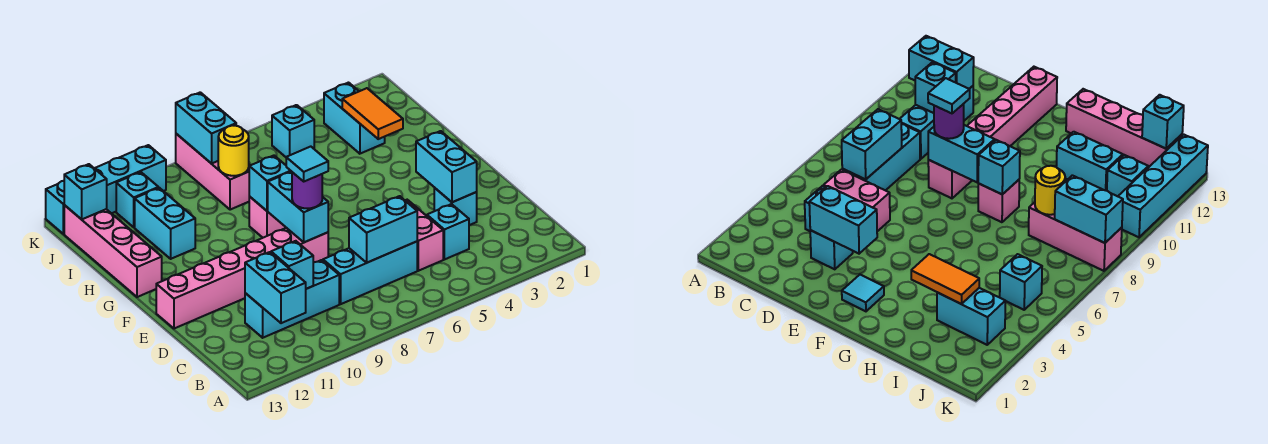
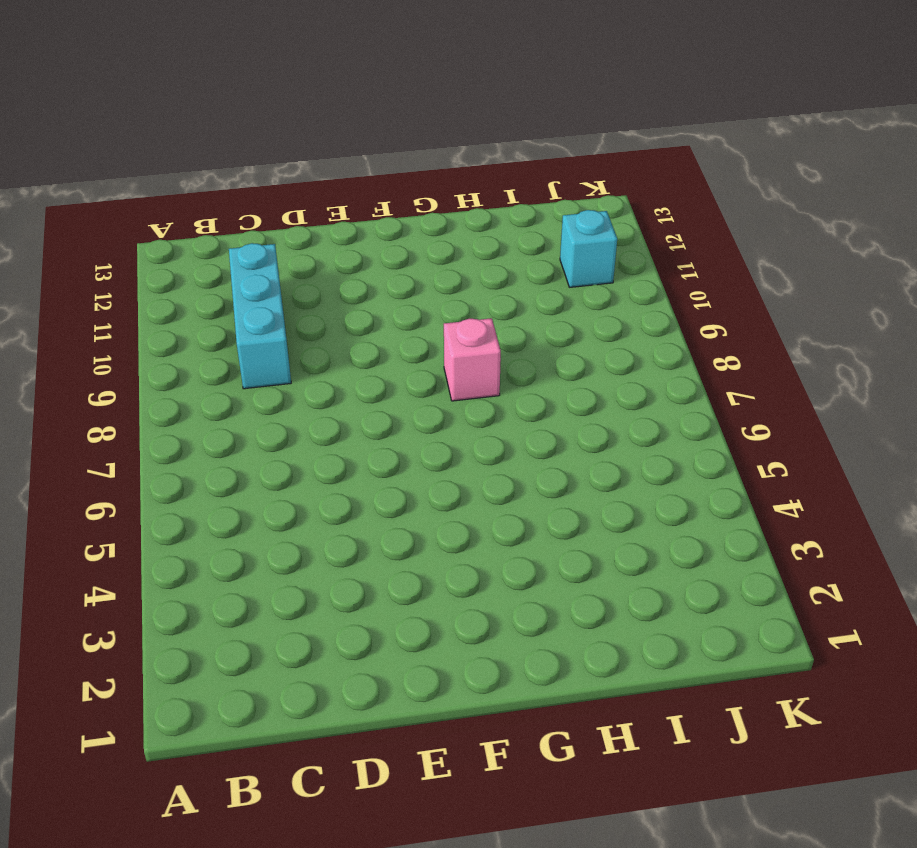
none -> cyan 1x1 brick [427,204,469,260]
none -> pink 1x2 brick [405,200,443,271]
none -> cyan 1x3 brick [323,242,417,304]

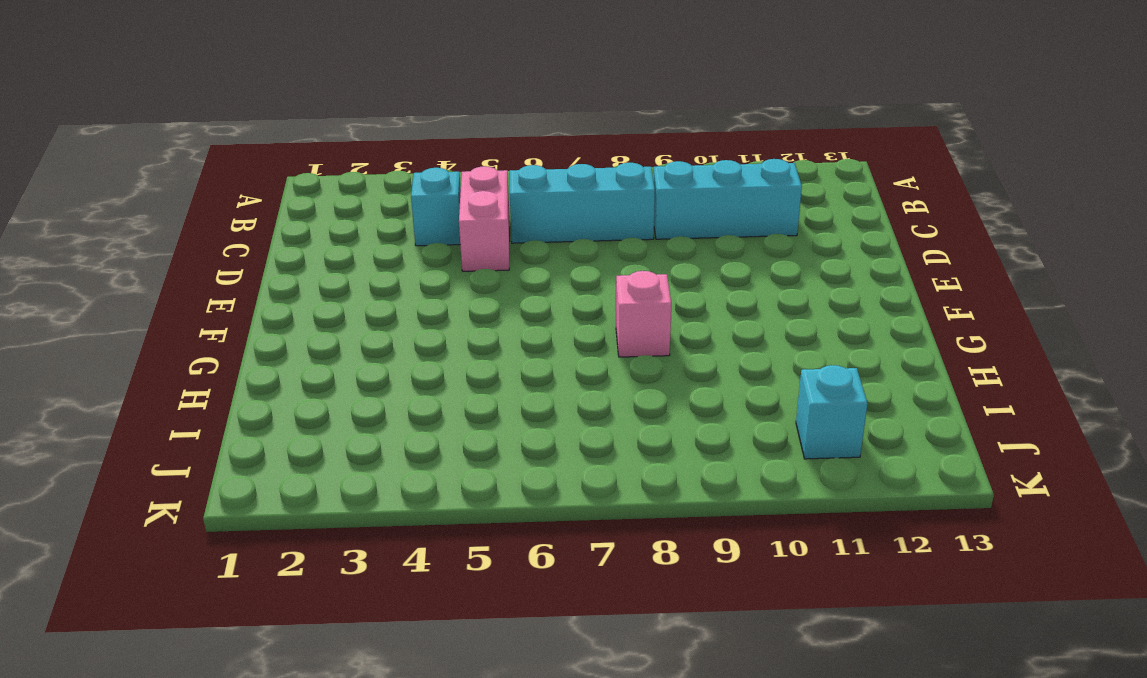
none -> cyan 1x1 brick [434,188,477,225]
none -> pink 1x6 brick [156,228,328,329]
none -> cyan 1x1 tile [842,275,884,311]

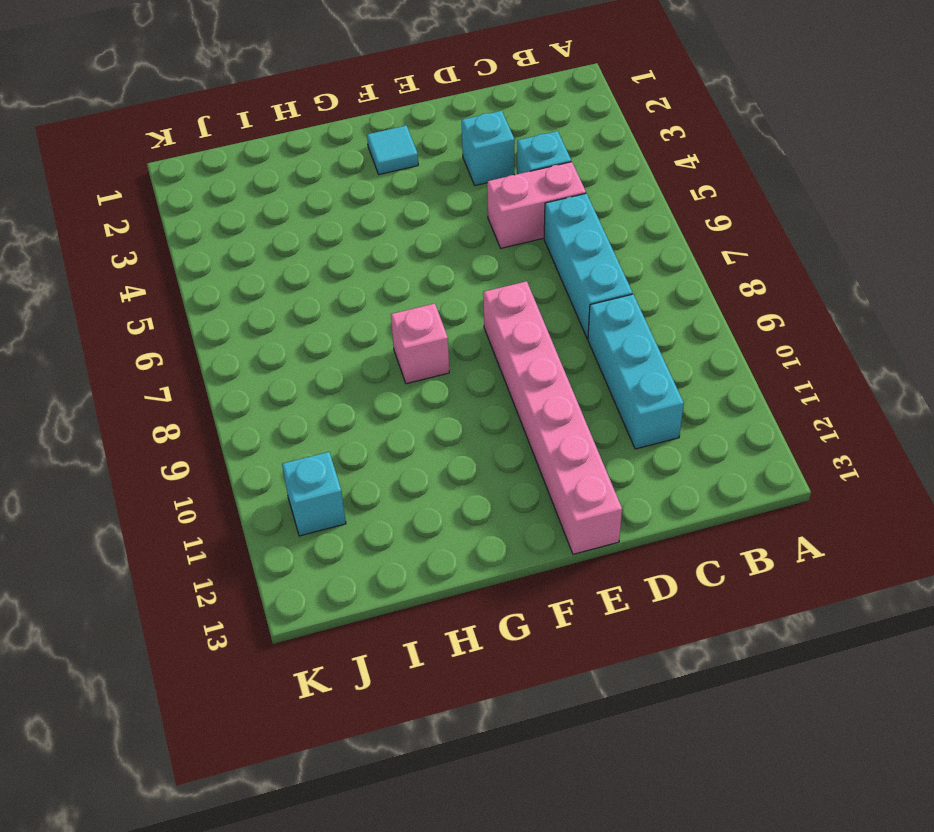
none -> pink 1x4 brick [64,205,162,297]
none -> cyan 1x2 brick [135,188,195,259]
none -> cyan 1x2 brick [324,83,385,154]

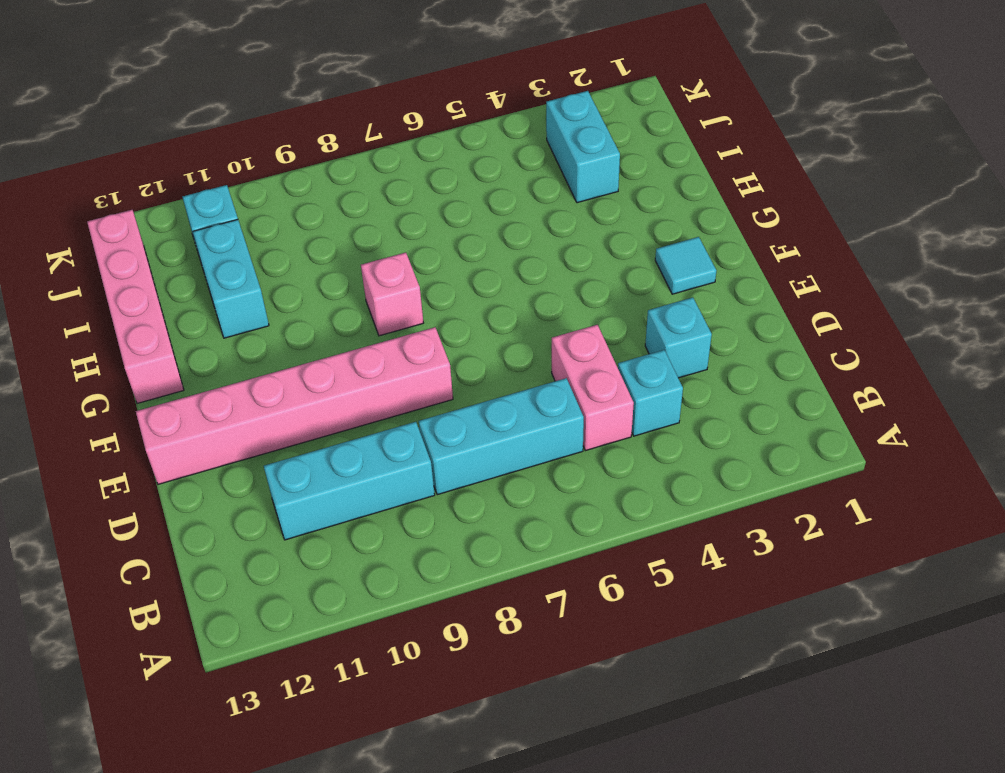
none -> pink 1x3 brick [176,134,250,210]
none -> cyan 1x1 brick [272,105,314,157]
none -> cyan 1x4 brick [46,145,166,234]

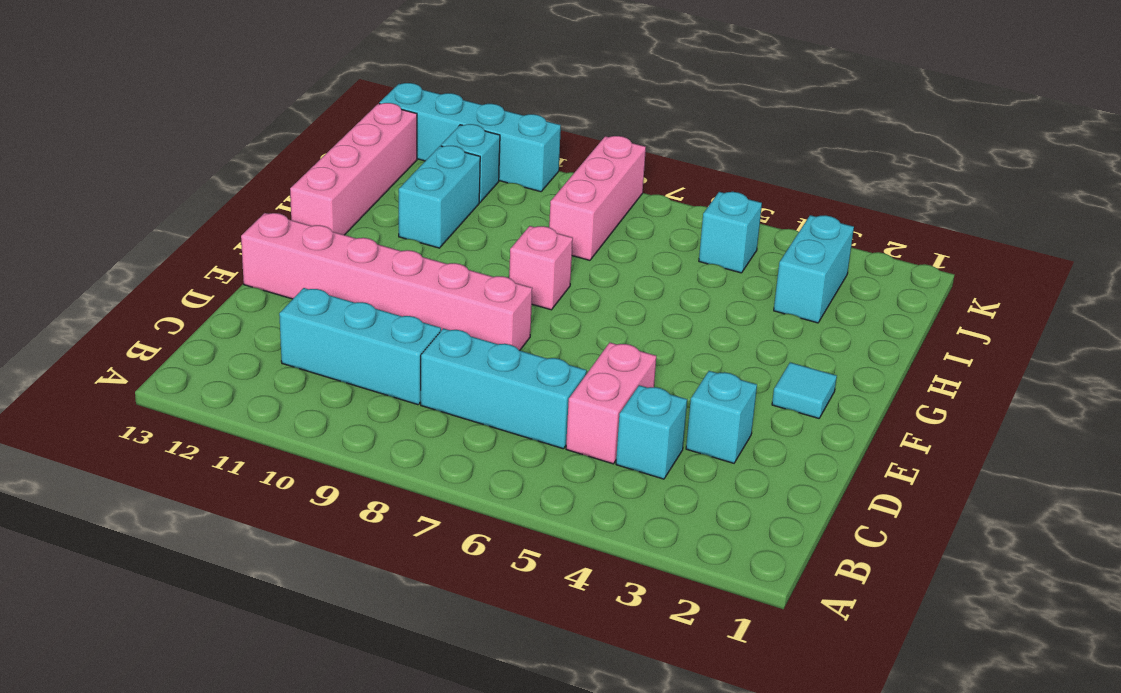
none -> cyan 1x2 brick [245,252,306,323]
none -> cyan 1x2 brick [349,196,417,263]
none -> cyan 1x1 brick [271,241,313,289]

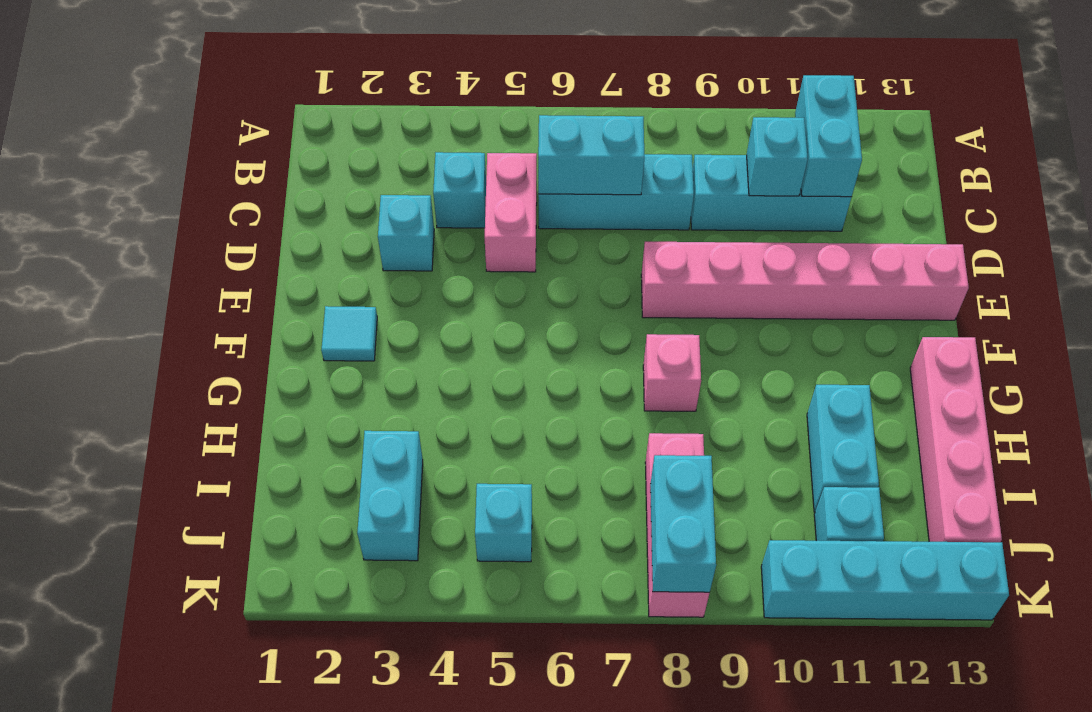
none -> cyan 1x2 brick [416,131,477,202]
none -> cyan 1x2 brick [268,171,328,242]
none -> cyan 1x1 brick [249,156,291,211]

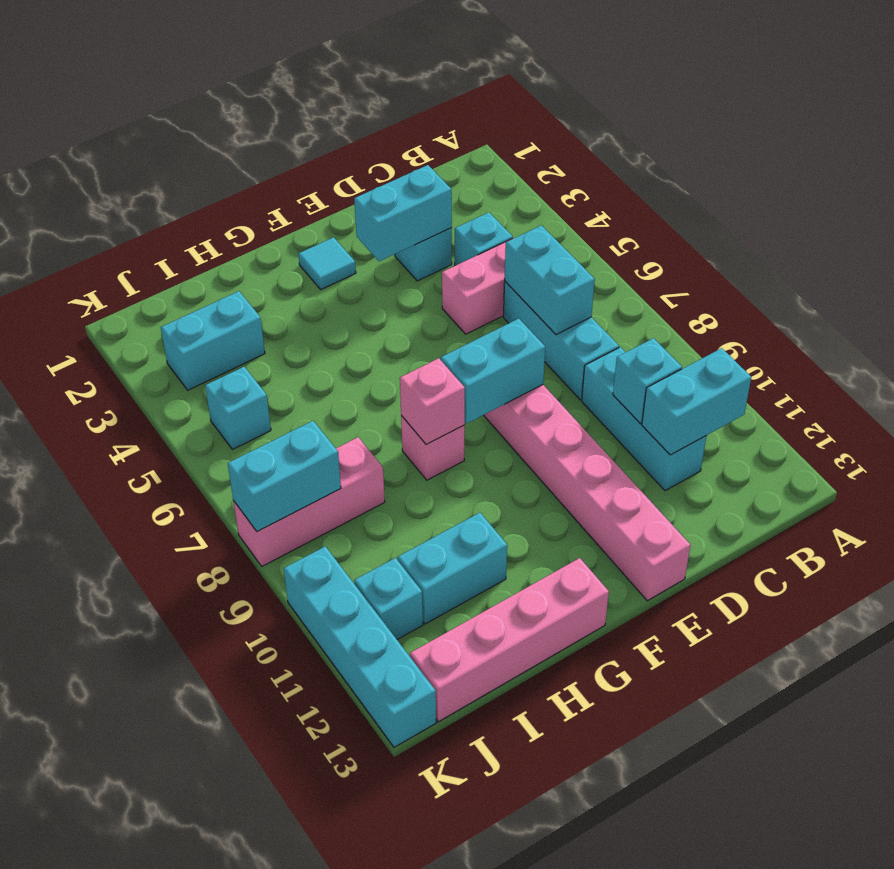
pink 1x1 brick [400,358,465,445] -> cyan 1x1 brick [249,156,291,211]
none -> orange 1x2 tile [342,88,403,139]
none -> yellow 1x1 round brick [218,126,249,176]
none -> cyan 1x1 brick [64,164,107,219]

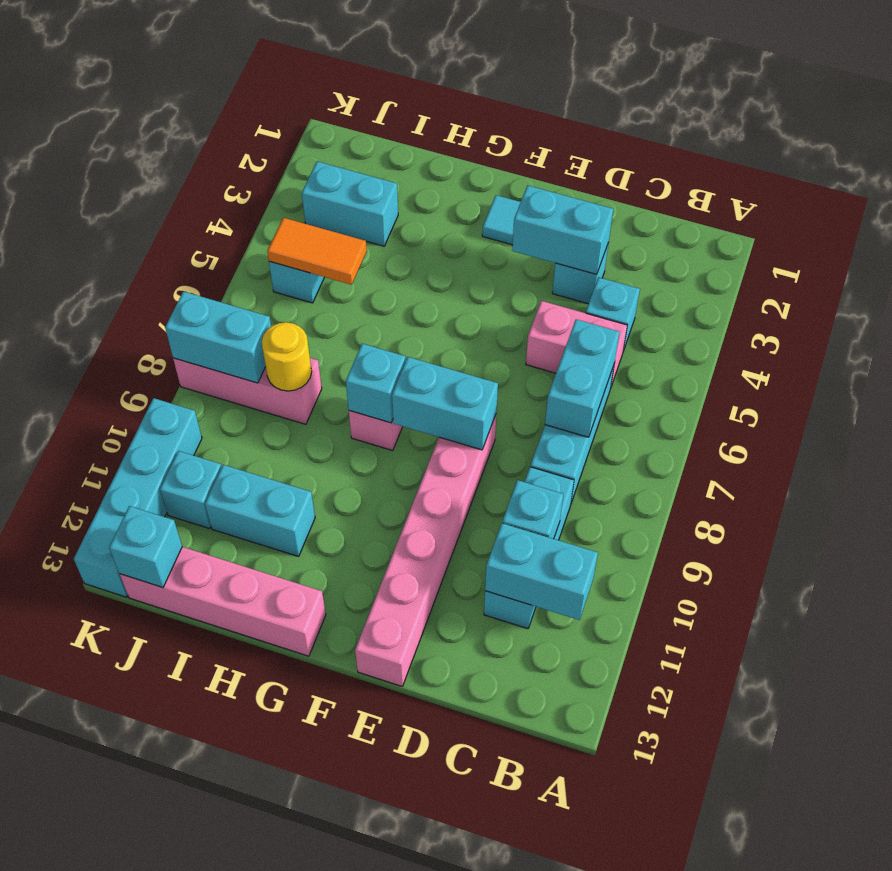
orange 1x2 tile [267,218,367,285] -> orange 1x2 tile moved to [342,88,403,139]
none -> purple 1x1 round brick [292,172,322,209]
none -> cyan 1x1 tile [286,147,328,181]

